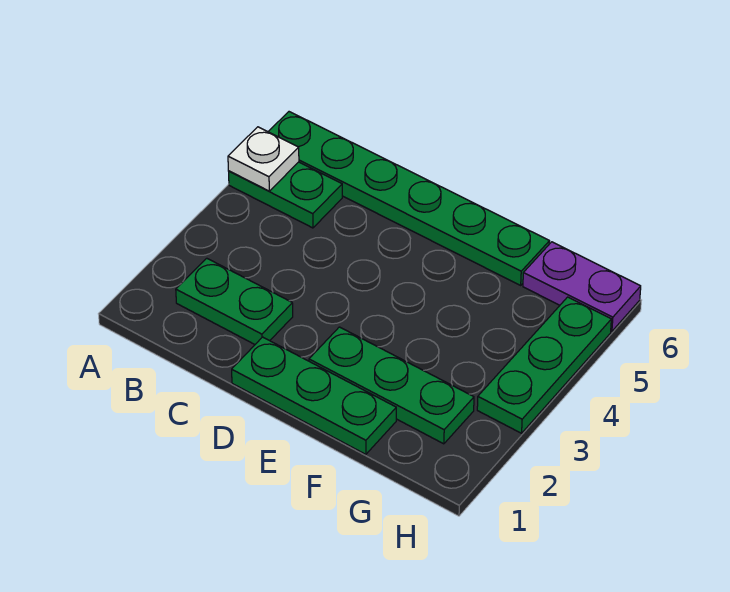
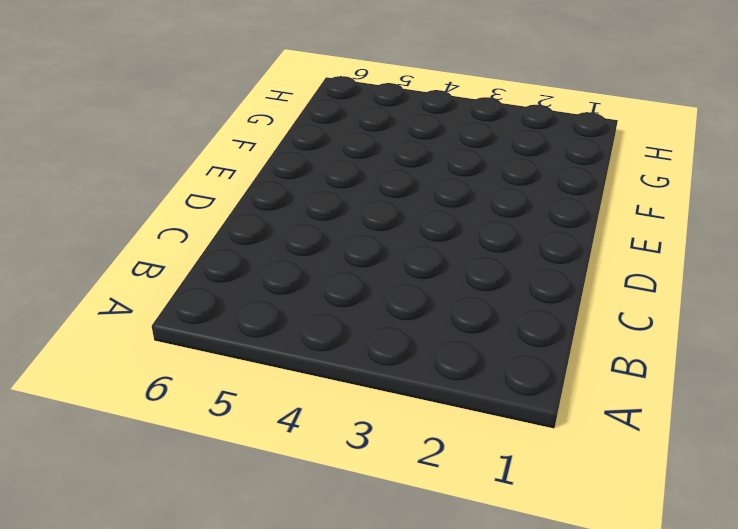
none -> green 1x2 plate [229,162,342,228]
none -> green 1x6 plate [268,112,550,285]

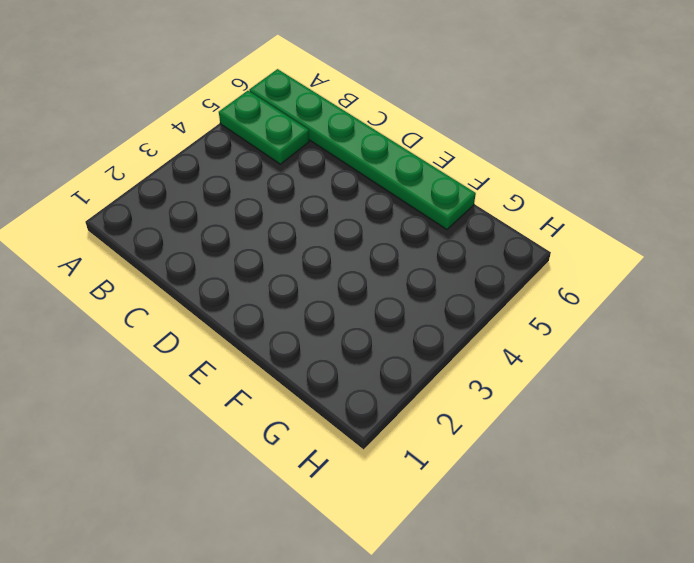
none -> green 1x2 plate [176,258,293,344]
none -> green 1x3 plate [232,337,396,454]

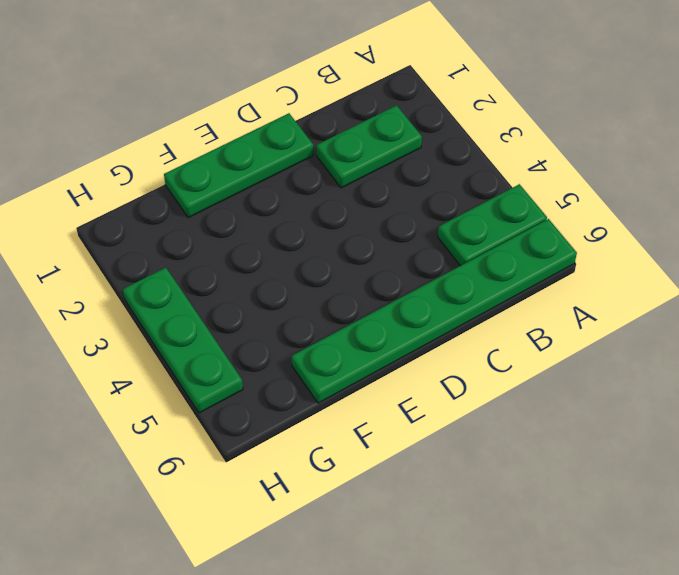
none -> green 1x3 plate [309,327,474,444]
none -> purple 1x2 plate [523,242,641,331]

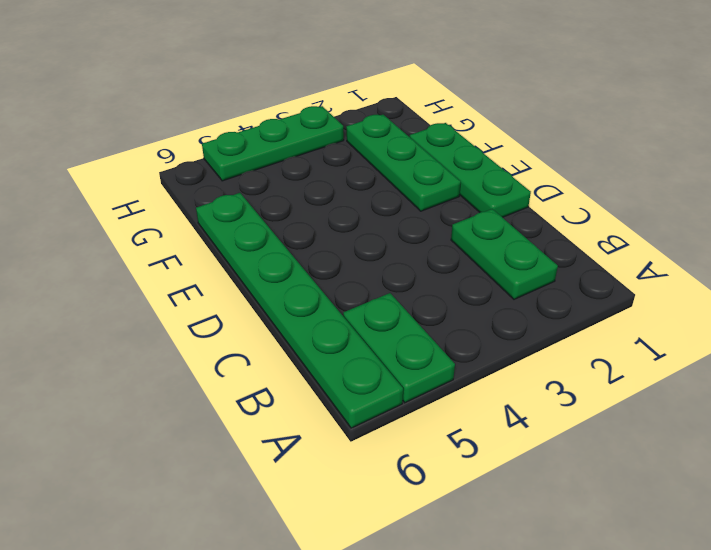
none -> purple 1x2 plate [523,242,641,331]
none -> white 1x1 plate [228,127,299,191]

